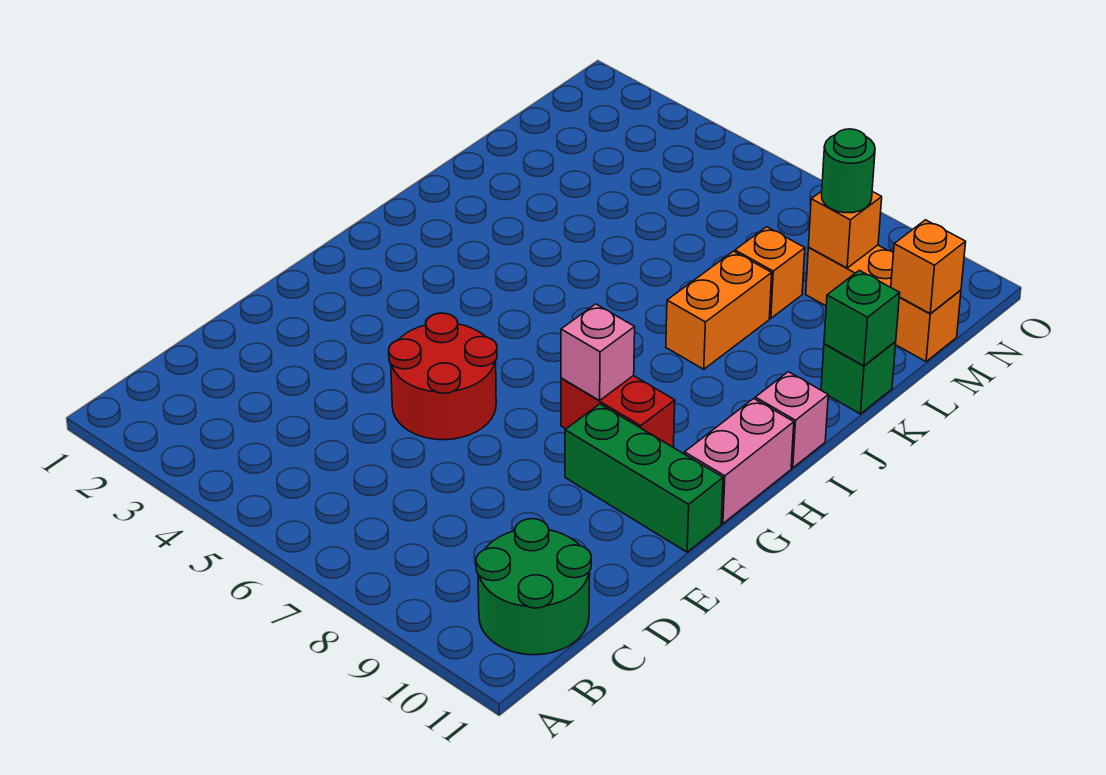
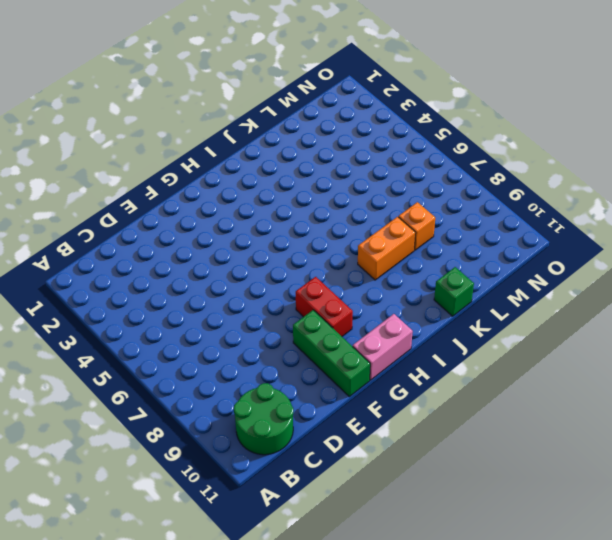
none -> red 2x2 round brick [389,313,497,440]
none -> pink 1x1 brick [755,372,828,468]
none -> orange 1x3 brick [806,245,961,361]

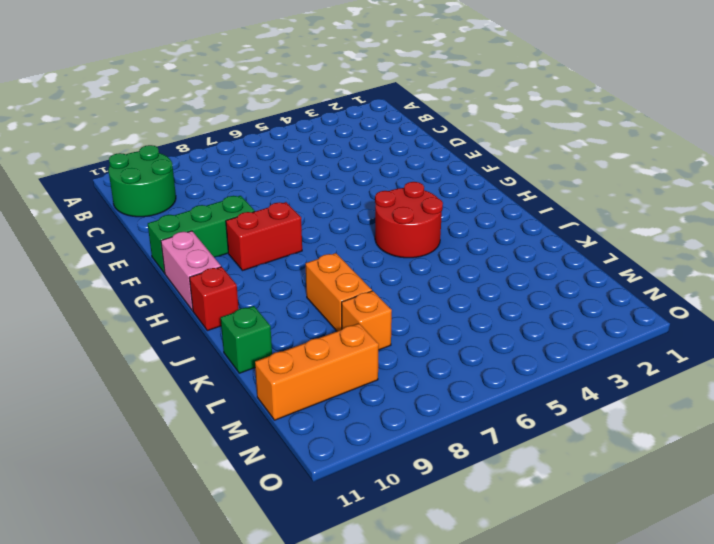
red 2x2 round brick [375,182,443,258] -> red 2x2 round brick moved to [389,313,497,440]
red 1x1 brick [189,267,239,331] -> pink 1x1 brick [755,372,828,468]
none -> pink 1x1 brick [561,304,635,401]
none -> green 1x1 brick [824,270,900,366]
none -> orange 1x1 brick [808,191,882,268]

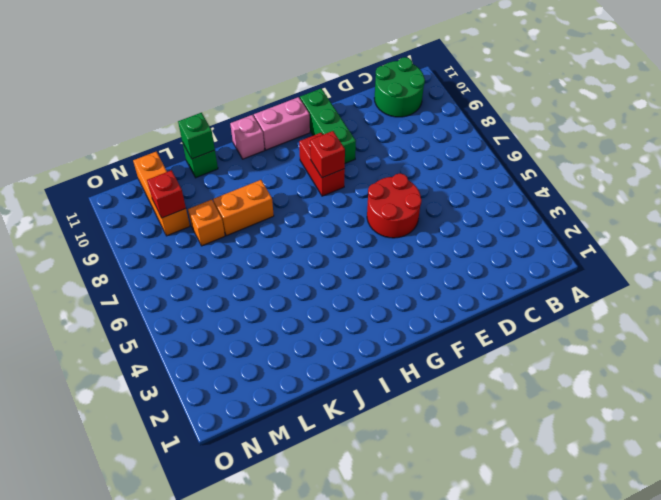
red 1x1 brick [310,131,345,178] -> pink 1x1 brick [561,304,635,401]
red 1x1 brick [147,170,186,218] -> orange 1x1 brick [808,191,882,268]
none -> orange 1x1 brick [891,220,966,314]
none -> green 1x1 round brick [822,129,875,213]

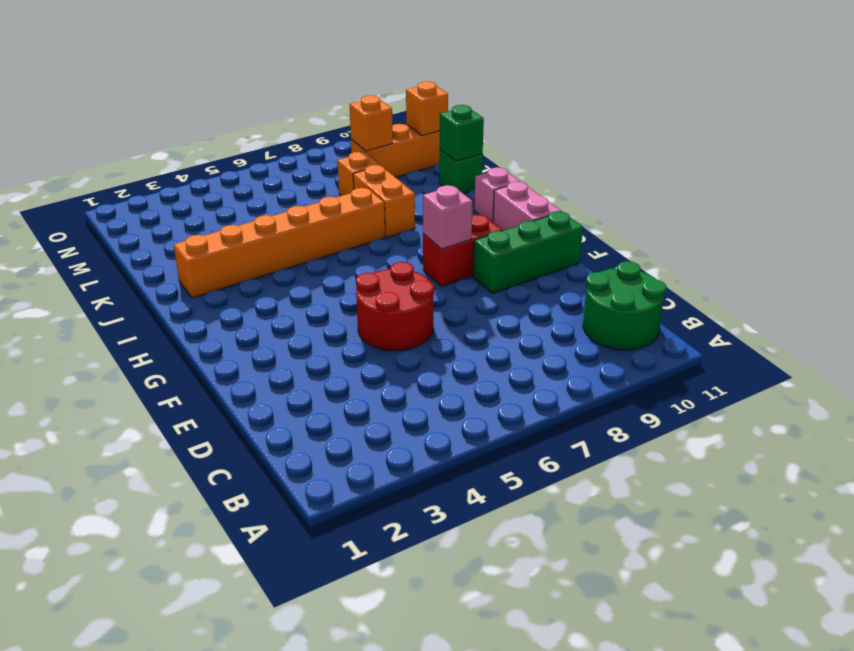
orange 1x6 brick [174,188,385,298] -> none
none -> green 1x1 round brick [822,129,875,213]

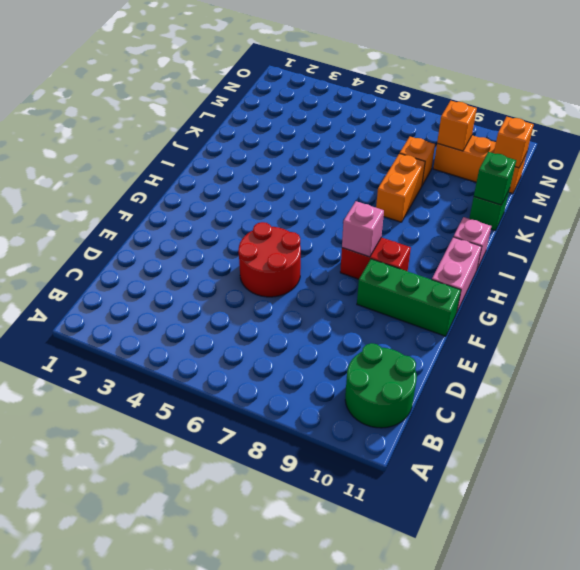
none -> green 1x1 round brick [822,129,875,213]

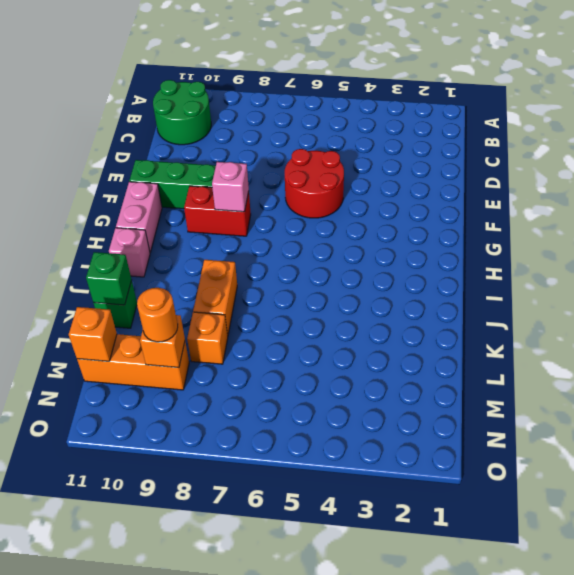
orange 1x1 round brick [137,288,178,342] -> green 1x1 round brick [822,129,875,213]

